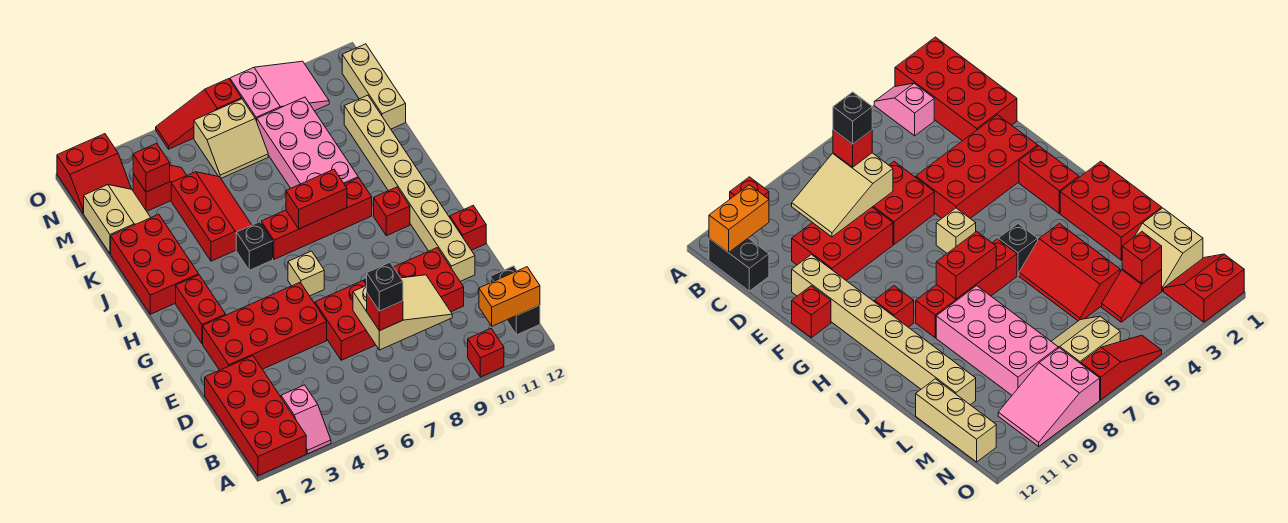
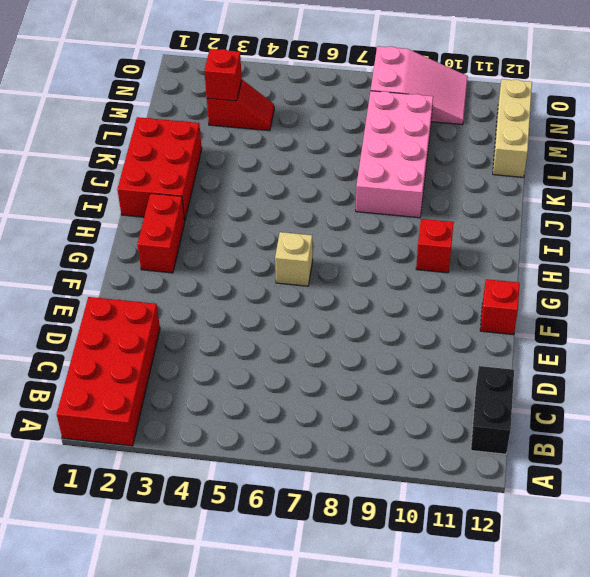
none -> pink 1x2 slope [281,385,331,454]
none -> red 1x1 brick [468,329,504,377]
none -> red 2x2 brick [315,281,376,360]
none -> red 2x3 brick [364,248,464,312]

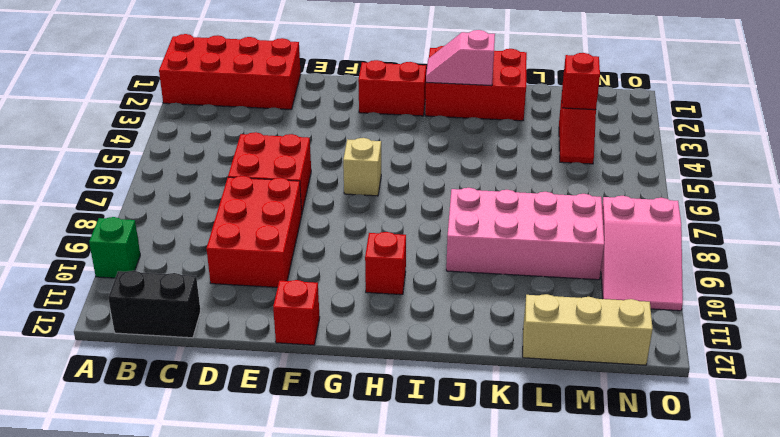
green 1x1 brick [89,217,140,278] -> red 1x1 brick [468,329,504,377]
pink 1x2 slope [426,30,495,86] -> pink 1x2 slope moved to [281,385,331,454]
none -> red 2x4 brick [203,283,327,370]
none -> tan 1x8 brick [344,95,475,281]
none -> black 1x1 brick [236,222,273,270]
none -> red 1x4 brick [261,178,372,259]

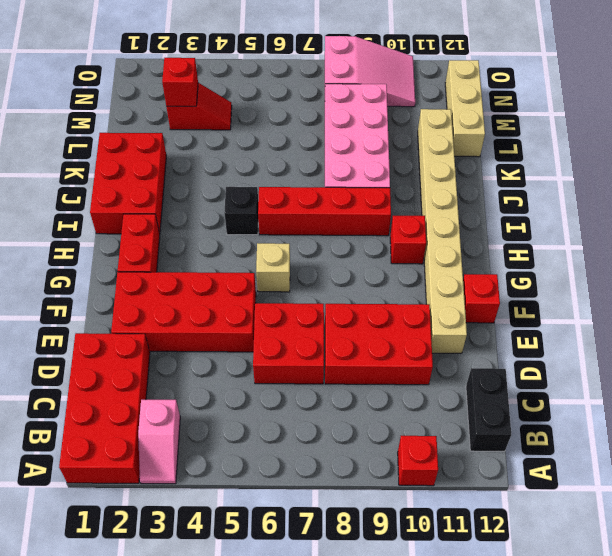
none -> red 2x3 slope [171,172,251,261]
none -> tan 2x2 slope [84,185,151,254]
none -> tan 2x2 slope [194,99,268,178]
none -> red 2x2 slope [57,134,131,213]

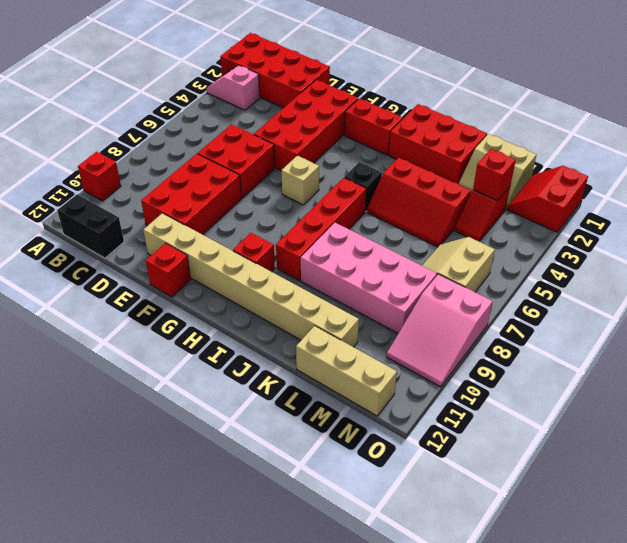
none -> red 1x3 slope [156,79,242,149]
none -> orange 1x2 brick [479,267,540,326]
none -> tan 2x3 slope [353,275,452,350]
none -> red 1x2 brick [286,169,347,229]

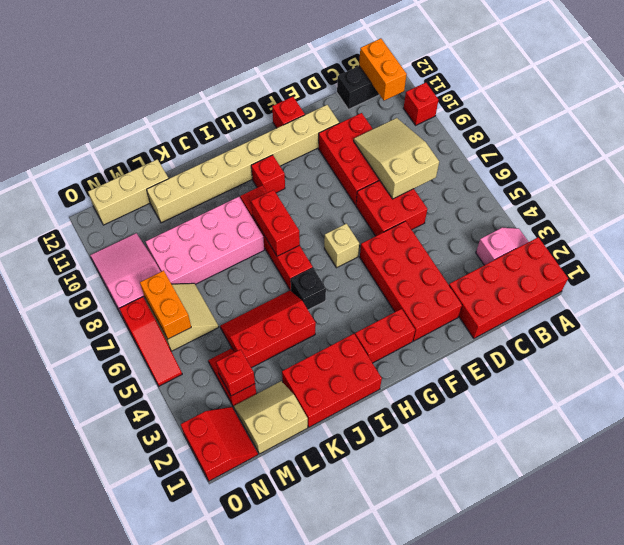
orange 1x2 brick [140,271,191,339] -> none
none -> red 1x1 brick [367,294,403,331]
none -> black 1x1 brick [367,263,403,311]

